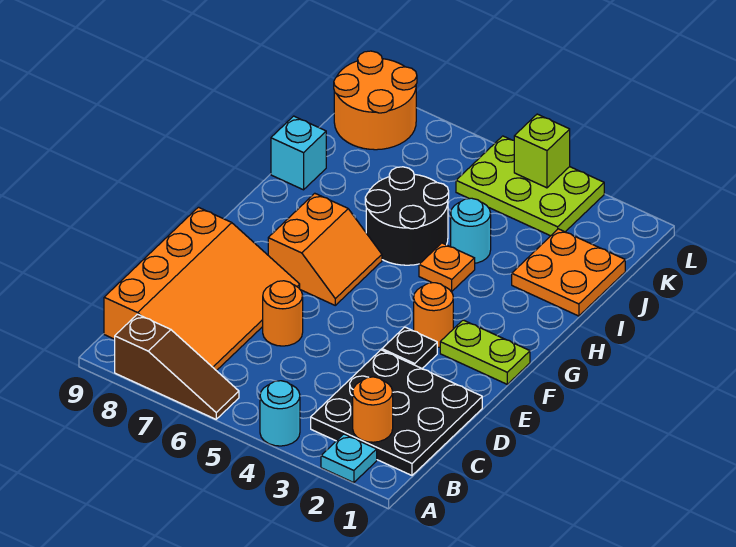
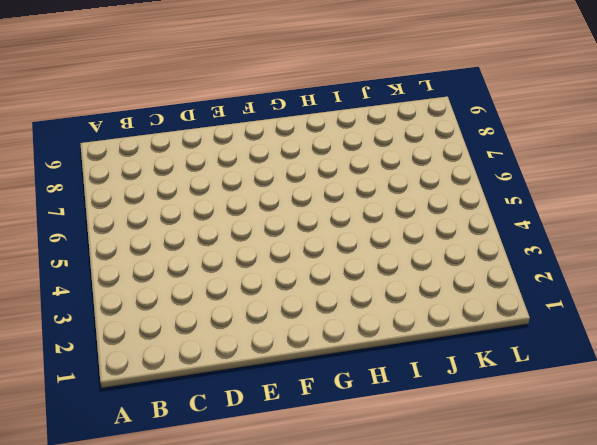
none -> cyan 1x1 plate [321,434,377,483]
none -> cyan 1x1 round brick [260,381,300,446]
none -> brown 1x3 slope [115,314,239,419]

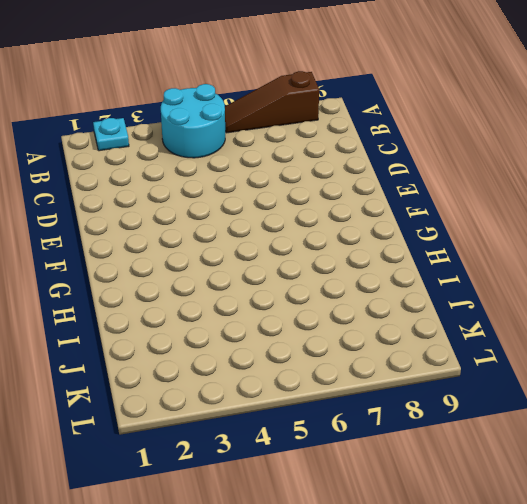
cyan 2x2 round brick [161,84,225,158] -> cyan 1x1 round brick [260,381,300,446]
none -> black 3x3 plate [311,350,482,475]
none -> orange 3x4 slope [104,207,300,371]
none -> orange 1x1 round brick [263,281,303,346]

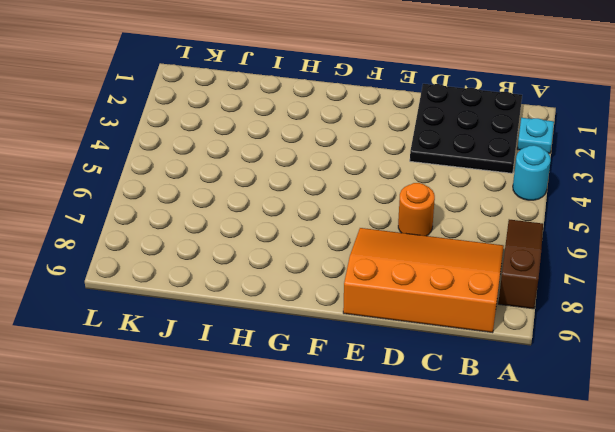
none -> black 1x1 plate [382,327,437,368]
none -> lime 1x2 plate [440,320,530,384]
none -> orange 1x1 round brick [414,283,453,347]

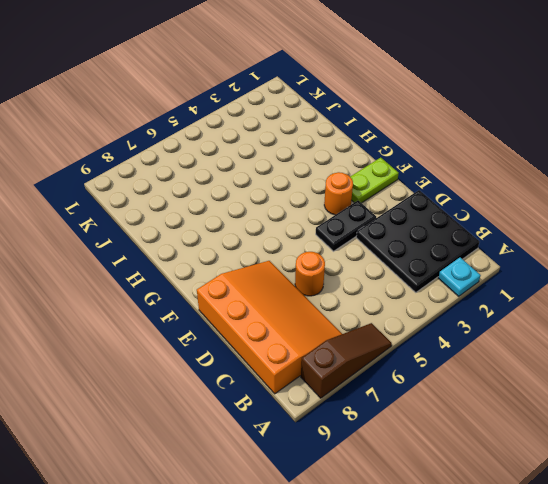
black 1x2 plate [316,200,376,251] -> black 1x1 plate [382,327,437,368]
none -> cyan 1x1 round brick [260,381,300,446]
none -> orange 2x2 slope [268,193,382,305]
none -> orange 1x1 plate [419,243,475,292]

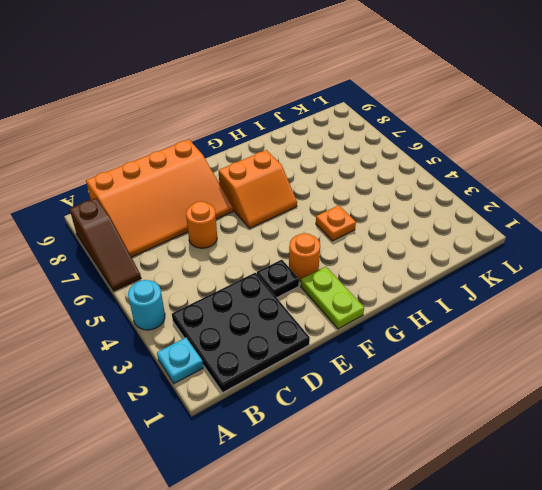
none -> black 2x2 round brick [365,167,449,265]
none -> orange 2x2 plate [512,229,625,316]
none -> cyan 1x1 round brick [451,198,491,263]

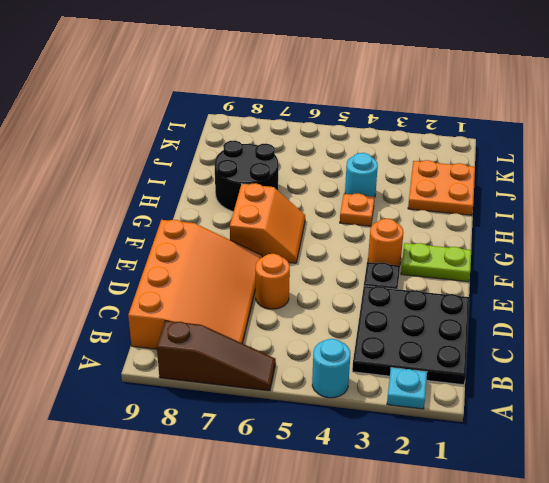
black 2x2 round brick [214,140,278,212] -> black 2x2 round brick moved to [365,167,449,265]
none -> cyan 1x1 brick [271,116,326,190]
none -> lime 2x3 plate [456,136,604,236]
none -> orange 2x2 round brick [334,51,417,150]

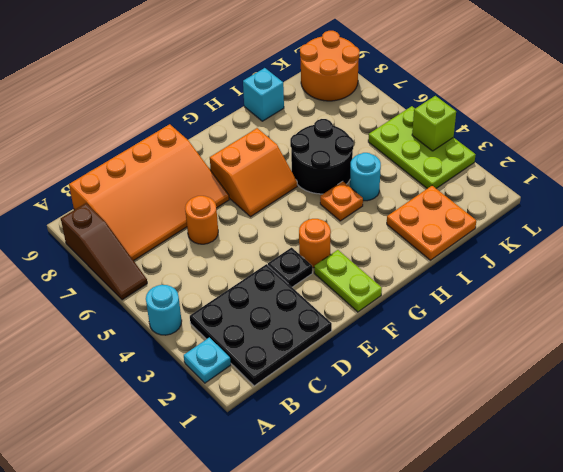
none -> orange 1x1 round brick [353,377,393,442]

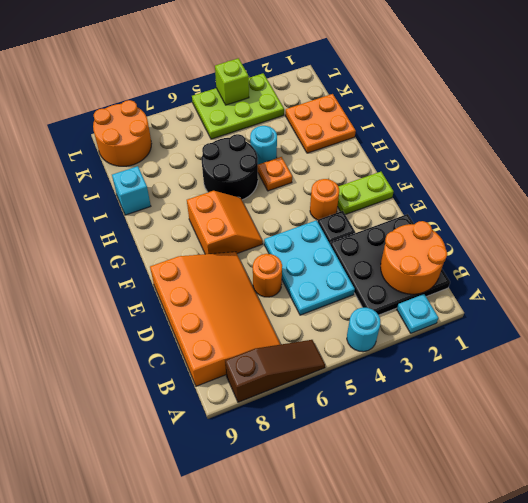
orange 2x2 round brick [381,221,447,294] -> orange 1x1 round brick [353,377,393,442]
cyan 2x3 plate [264,220,355,315] -> none

